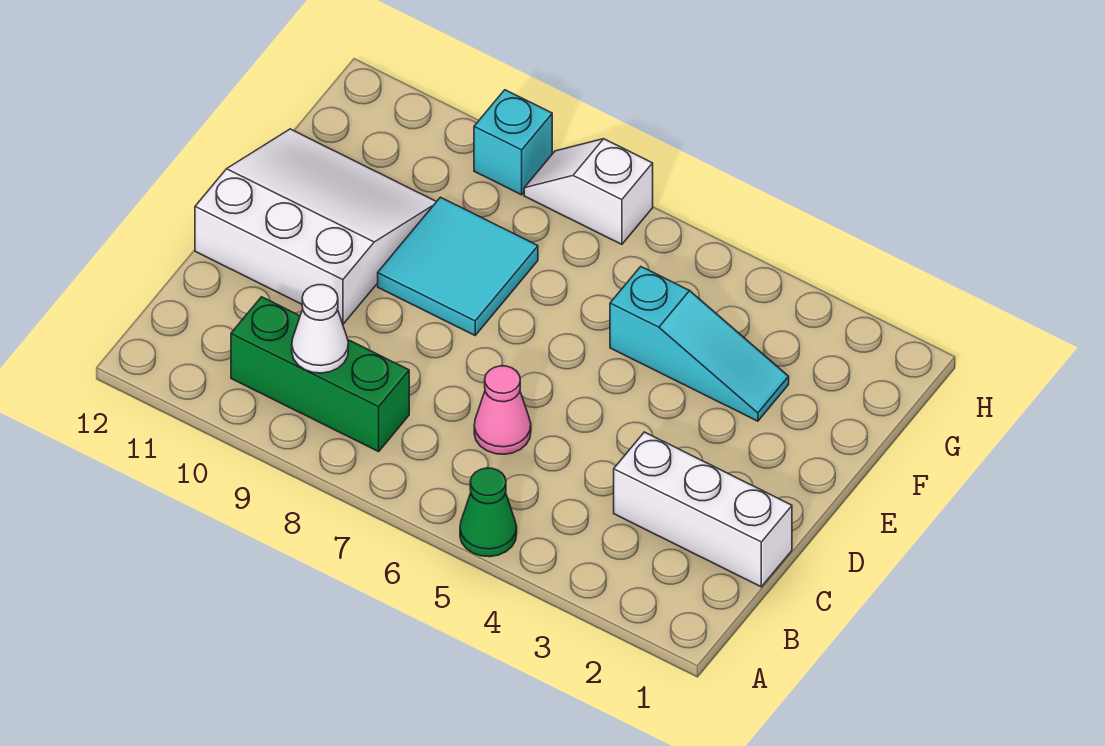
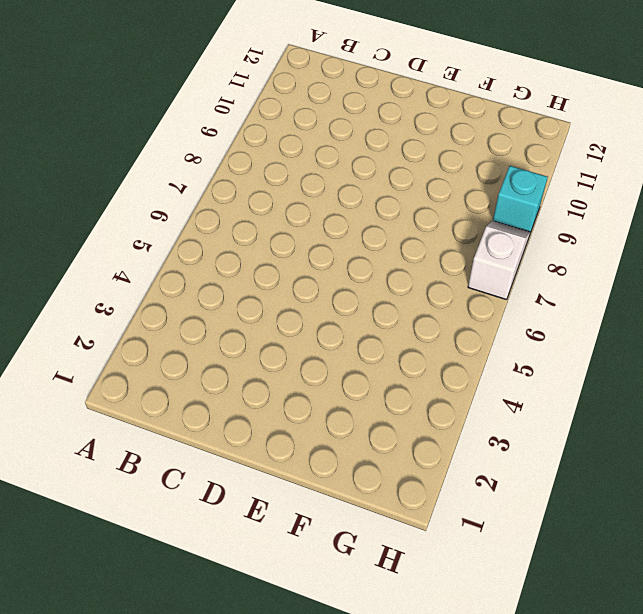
none -> green 1x1 cone [460,468,517,557]
none -> green 1x3 brick [231,297,409,452]

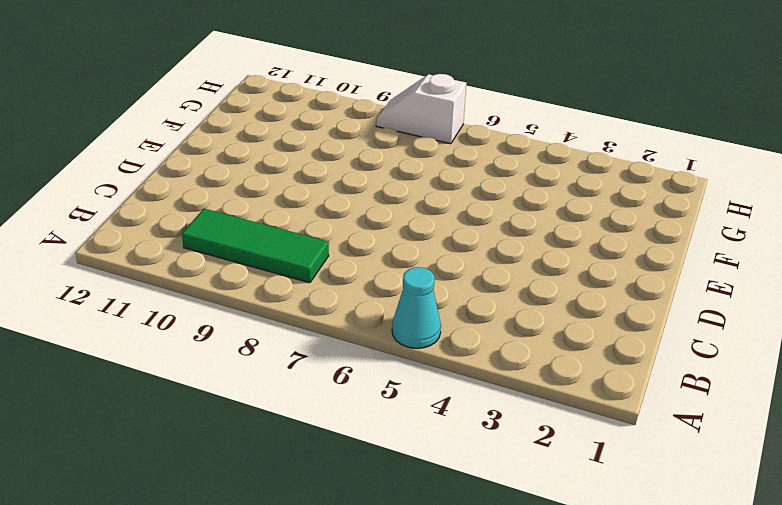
cyan 1x1 cone [392,267,441,348] -> green 1x1 cone [460,468,517,557]
green 1x3 tile [182,209,329,283] -> green 1x3 brick [231,297,409,452]
none -> white 1x3 brick [614,432,792,587]
none -> pink 1x1 cone [474,366,531,454]

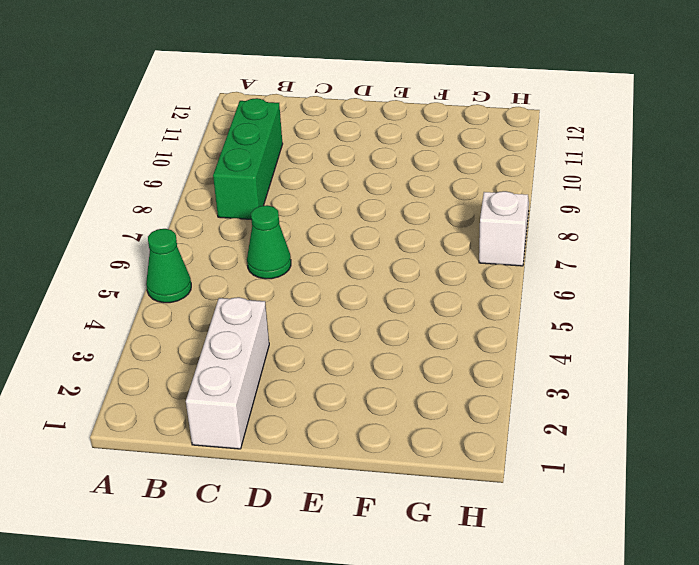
green 1x1 cone [247,205,291,279] -> pink 1x1 cone [474,366,531,454]
none -> white 3x3 slope [195,129,436,324]
none -> cyan 2x2 tile [378,197,538,335]

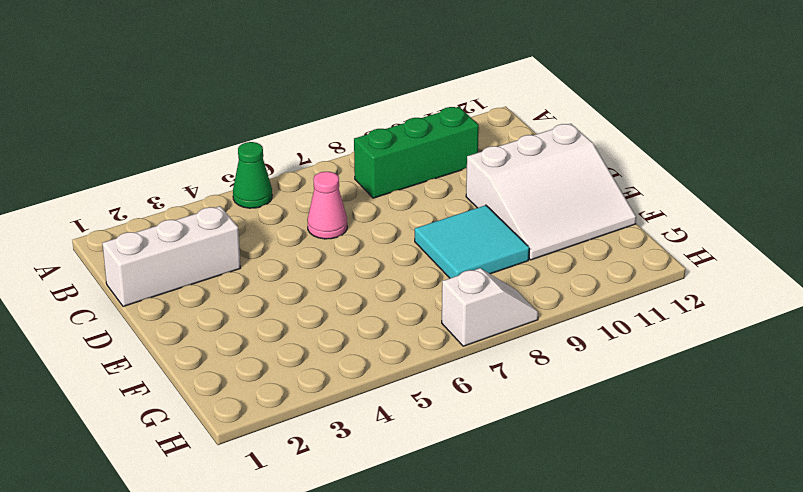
none -> cyan 1x3 slope [610,267,789,421]
none -> cyan 1x1 brick [474,90,552,195]

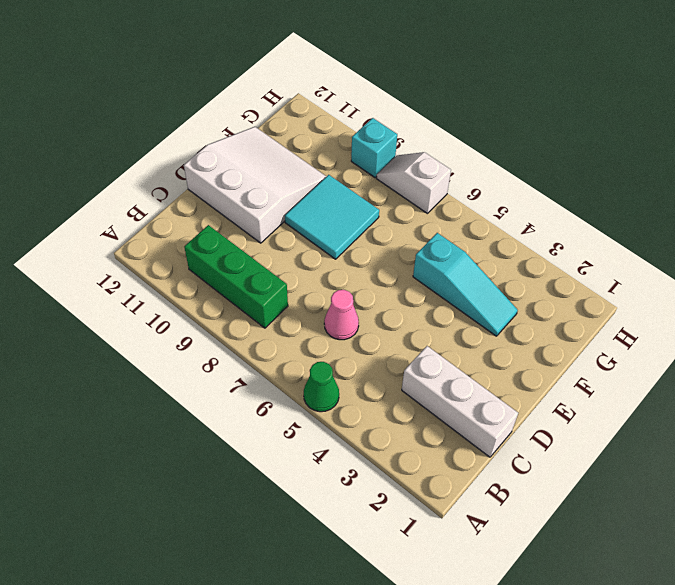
none -> white 1x1 cone [292,285,348,373]

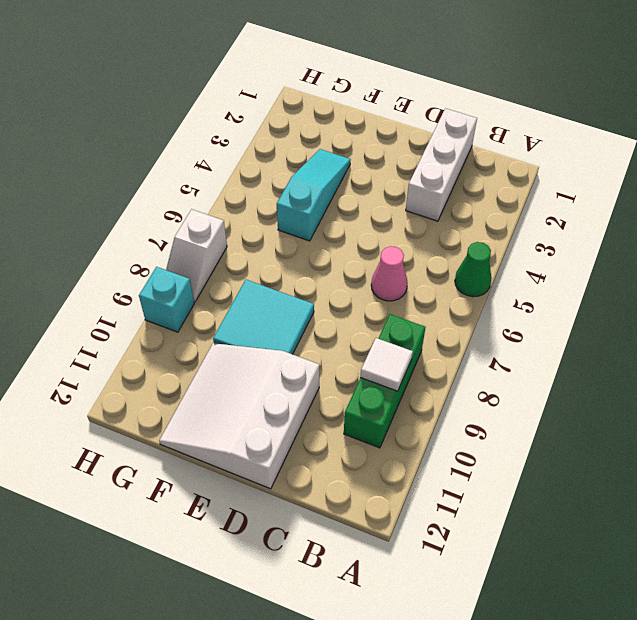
white 1x1 tile [361,338,413,391] -> white 1x1 cone [292,285,348,373]

